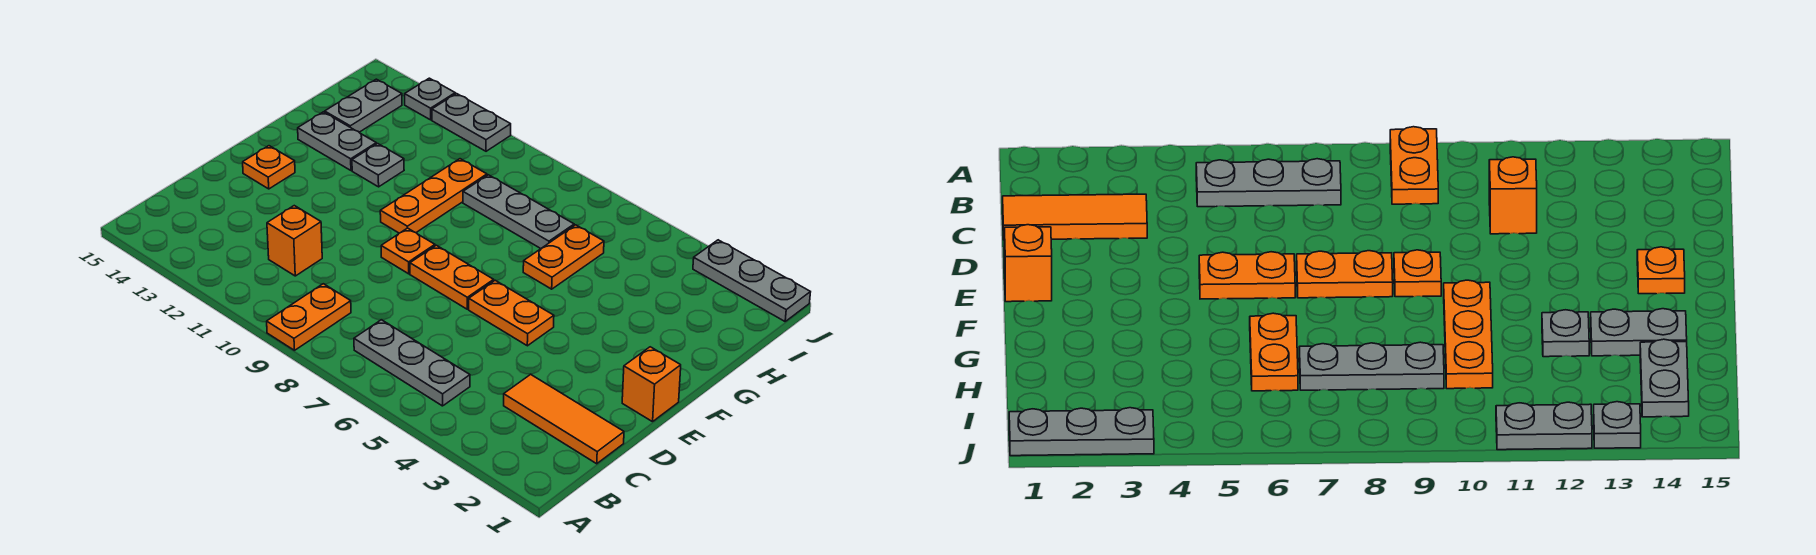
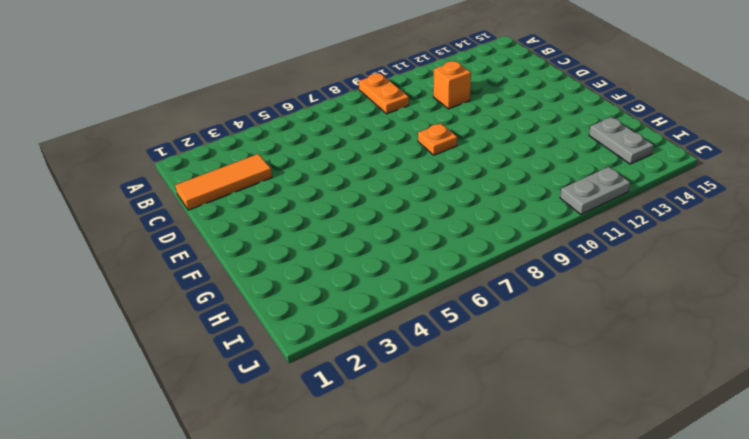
none -> grey 1x3 plate [354,320,470,406]
none -> orange 1x1 brick [622,347,681,422]
none -> orange 1x2 plate [469,280,554,346]

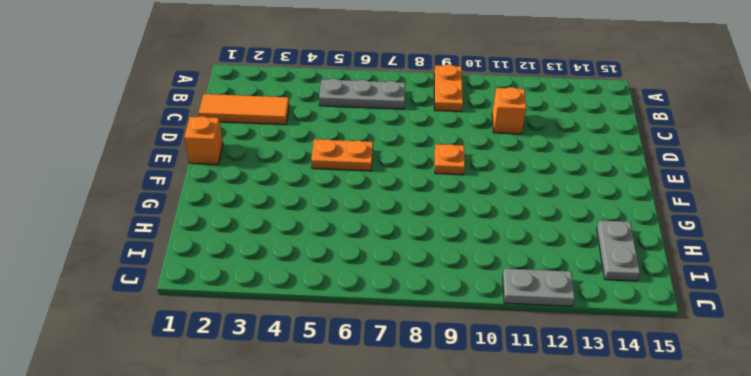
none -> orange 1x2 plate [410,245,494,309]
none -> orange 1x1 plate [243,146,295,189]
none -> orange 1x3 plate [380,159,487,233]

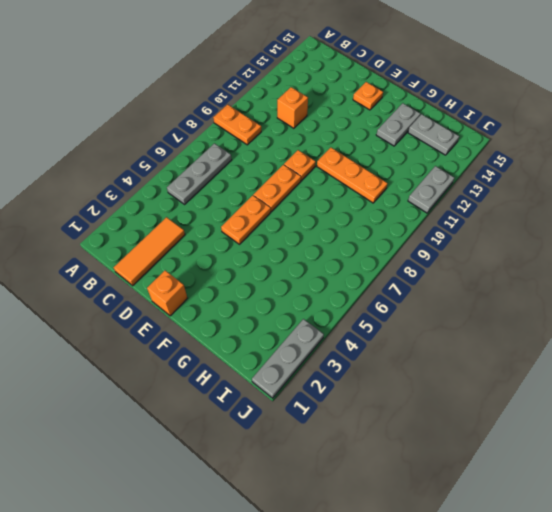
none -> orange 1x2 plate [523,225,604,289]
none -> grey 1x1 plate [352,144,404,187]
none -> grey 1x3 plate [463,175,574,248]

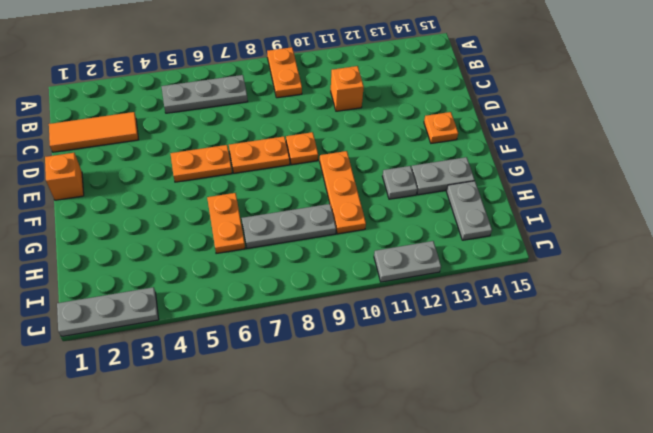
none -> grey 1x1 plate [405,78,455,120]

